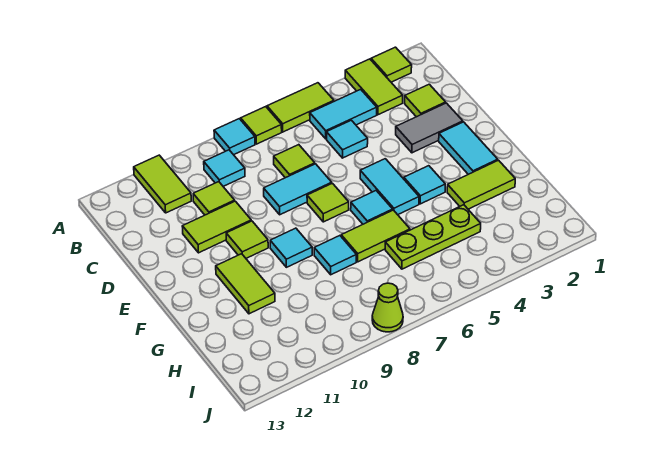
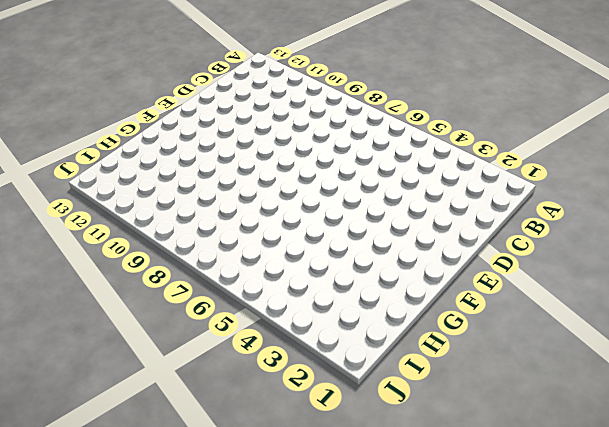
none -> lime 1x1 tile [371,47,412,82]
none -> lime 1x2 tile [345,59,403,115]
none -> lime 1x2 tile [267,83,334,132]

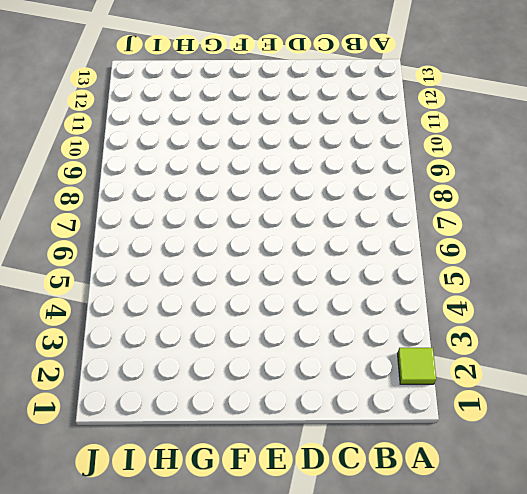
none -> lime 1x2 tile [345,59,403,115]
none -> lime 1x2 tile [267,83,334,132]
none -> lime 1x1 tile [241,107,282,144]

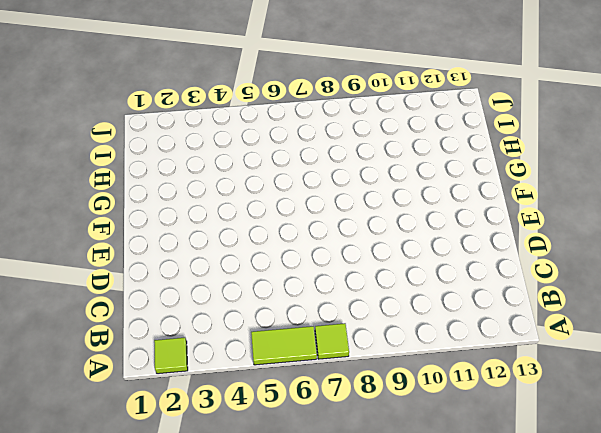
none -> lime 1x2 tile [345,59,403,115]
none -> cyan 1x1 tile [214,119,255,155]
none -> lime 1x2 tile [134,155,191,213]

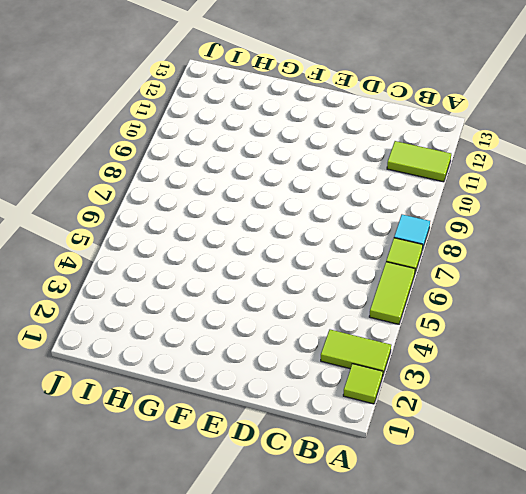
none -> cyan 1x2 tile [310,89,377,139]
none -> cyan 1x1 tile [204,150,245,186]
none -> lime 1x1 tile [405,84,446,117]

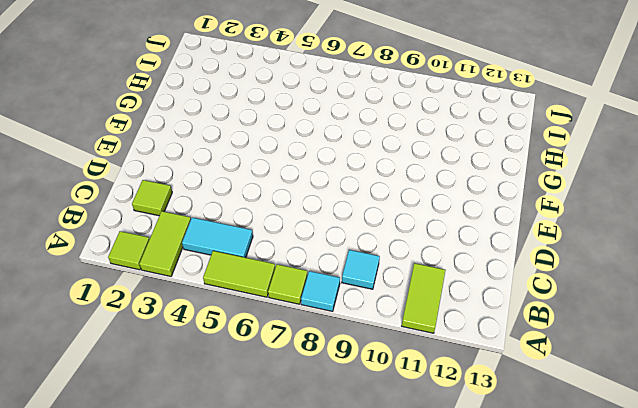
none -> cyan 1x1 tile [327,120,368,158]
none -> lime 1x1 tile [274,145,315,178]
none -> lime 1x1 tile [193,182,235,215]

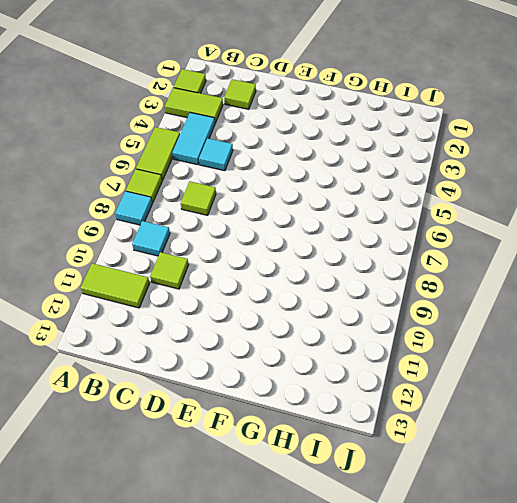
none -> grey 1x2 tile [396,103,463,153]
none -> cyan 1x2 tile [264,164,332,215]
none -> lime 1x2 tile [182,201,251,253]

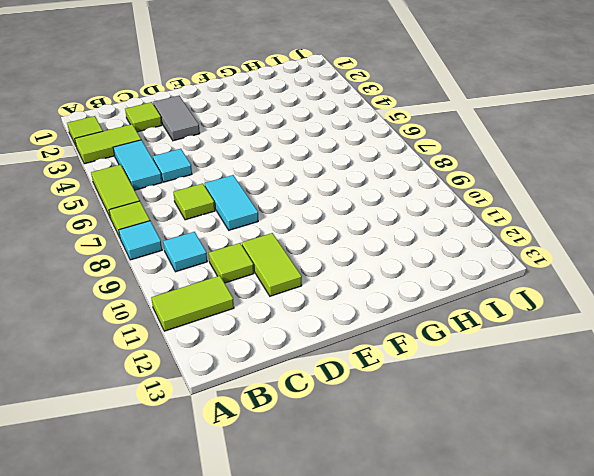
none -> cyan 1x2 tile [439,122,498,174]
none -> cyan 1x2 tile [360,159,419,215]
none -> lime 1x1 tile [307,183,349,222]

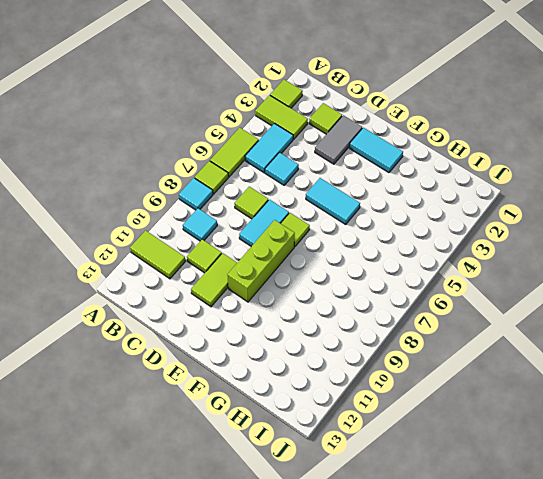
lime 1x3 brick [227,220,295,302] -> lime 1x1 tile [226,221,268,258]
none -> cyan 1x1 tile [404,166,445,204]
none -> cyan 1x1 tile [351,191,393,224]
none -> cyan 1x1 tile [270,228,312,267]

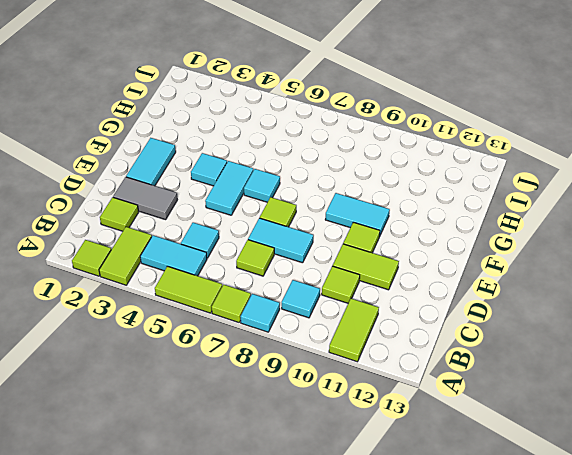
cyan 1x2 tile [325,193,390,237] -> cyan 1x1 tile [270,228,312,267]
none -> lime 1x2 tile [216,254,275,314]
none -> lime 1x2 tile [447,160,515,209]
none -> lime 1x2 tile [341,210,410,262]

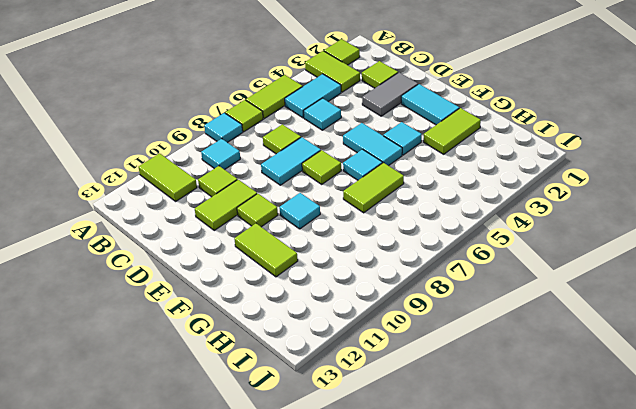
none -> cyan 1x1 tile [314,236,356,275]
none -> lime 1x3 plate [385,205,481,269]
none -> lime 1x1 cone [372,283,403,332]

